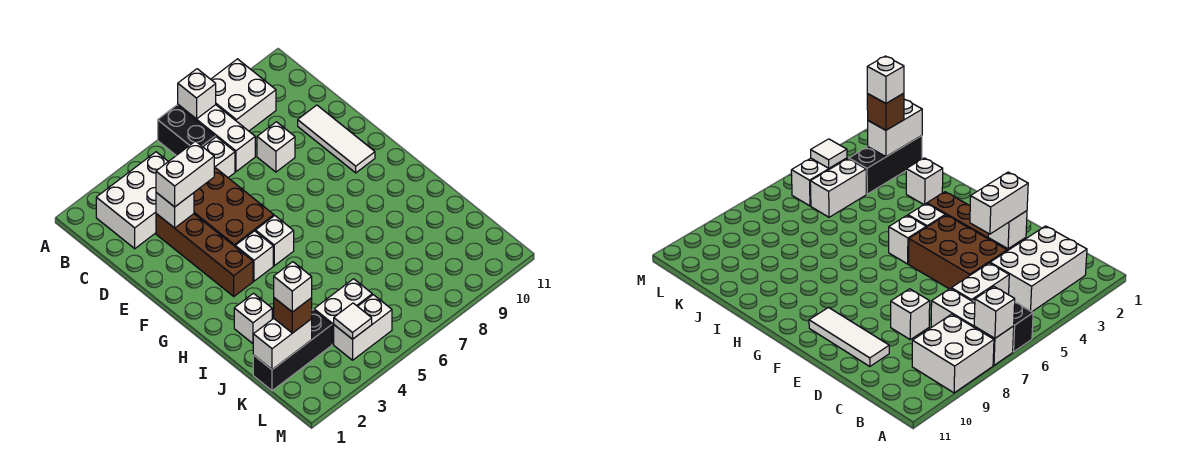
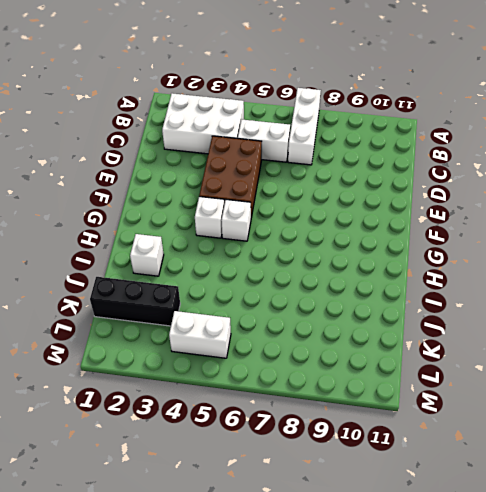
none -> black 1x2 brick [158,105,215,155]
none -> white 2x2 brick [211,59,276,131]
none -> brown 1x4 brick [156,214,253,296]

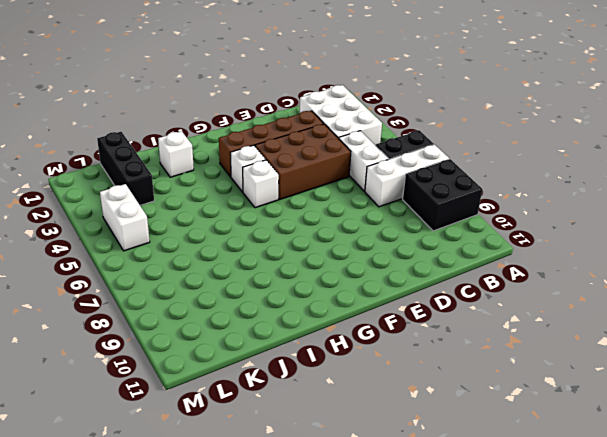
black 2x2 brick [403,159,482,231] -> white 2x2 brick [211,59,276,131]
none -> white 1x1 brick [257,122,295,172]
none -> white 1x3 tile [298,105,375,173]
none -> white 1x2 brick [314,279,372,344]

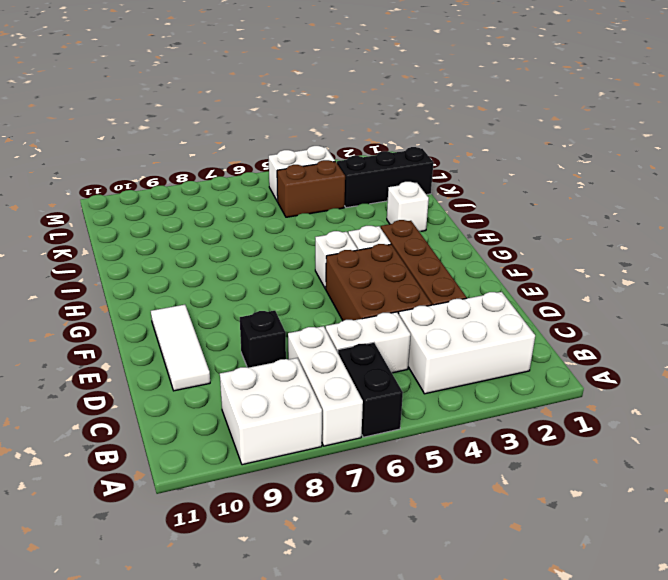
black 1x1 brick [240,311,286,368] -> white 1x1 brick [257,122,295,172]
brown 1x2 brick [277,160,345,217] -> white 1x2 brick [314,279,372,344]
none -> white 1x1 brick [178,69,216,119]
none -> white 1x1 brick [156,193,194,228]
none -> white 1x2 brick [253,318,312,370]

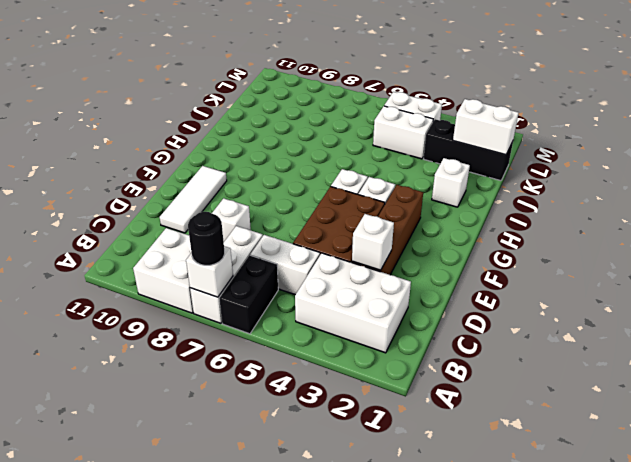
black 1x1 round brick [188,212,224,265] -> none
none -> white 1x1 tile [334,303,372,339]
none -> white 1x2 brick [156,141,214,207]
none -> brown 1x1 brick [274,298,312,333]

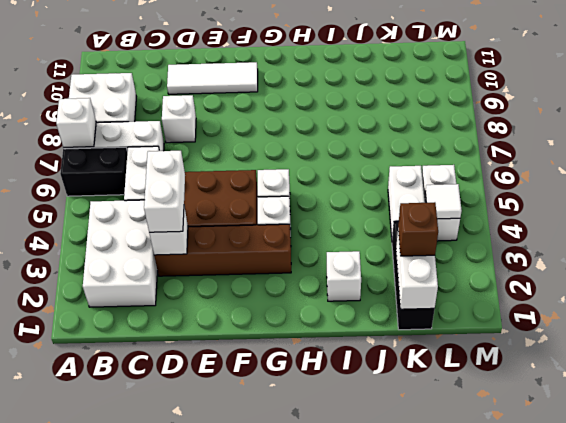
none -> white 1x1 brick [274,262,312,312]

